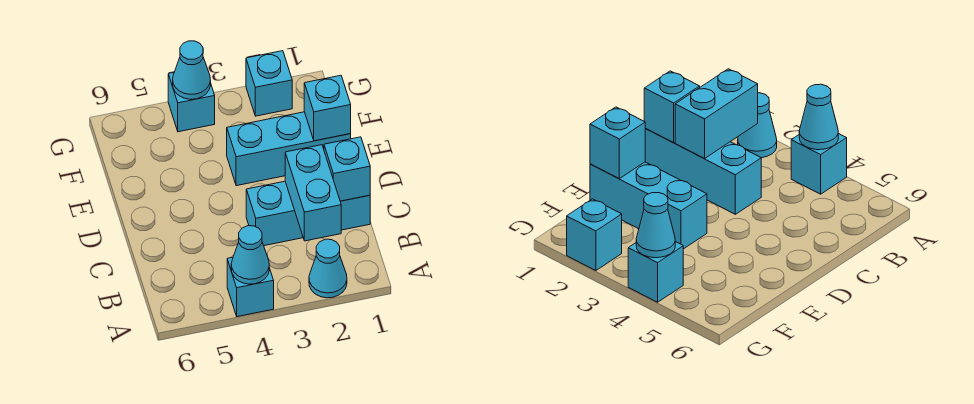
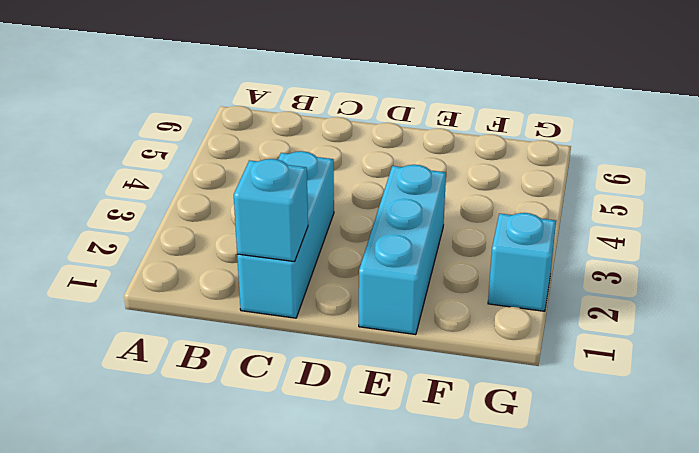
none -> cyan 1x1 cone [309,239,347,298]
none -> cyan 1x1 brick [227,257,274,317]

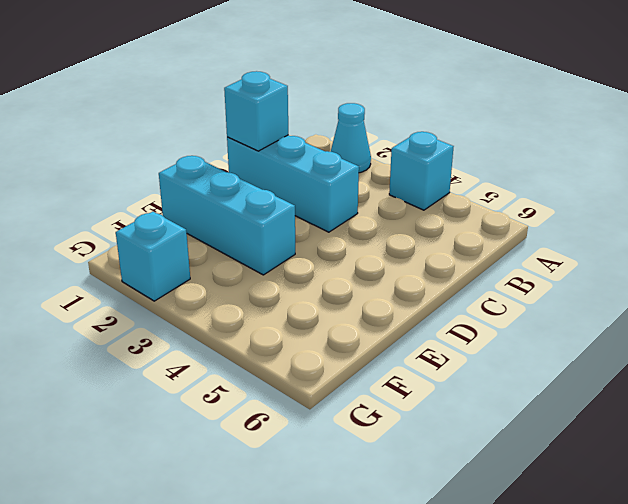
none -> cyan 1x1 brick [168,73,215,132]
none -> cyan 1x1 cone [231,226,269,284]

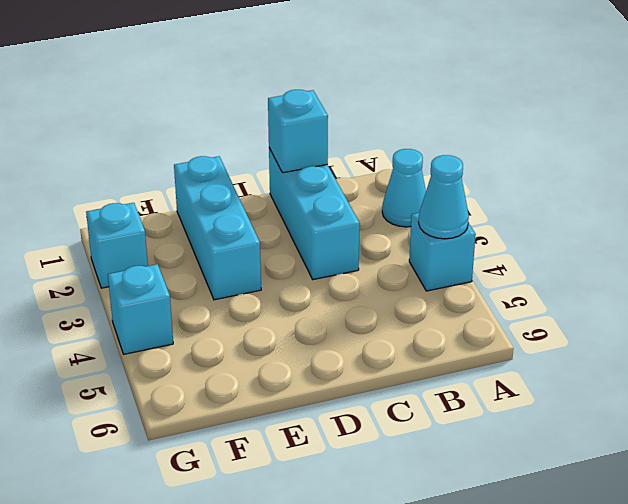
none -> cyan 1x2 brick [285,145,341,241]
none -> cyan 1x1 brick [304,75,351,141]

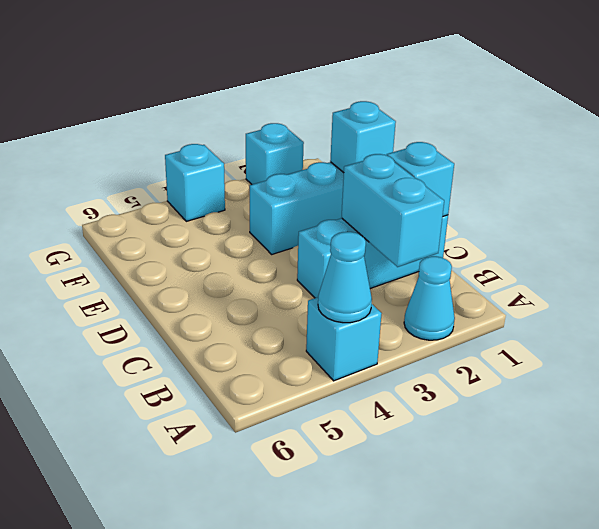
none -> cyan 1x1 cone [173,41,211,99]

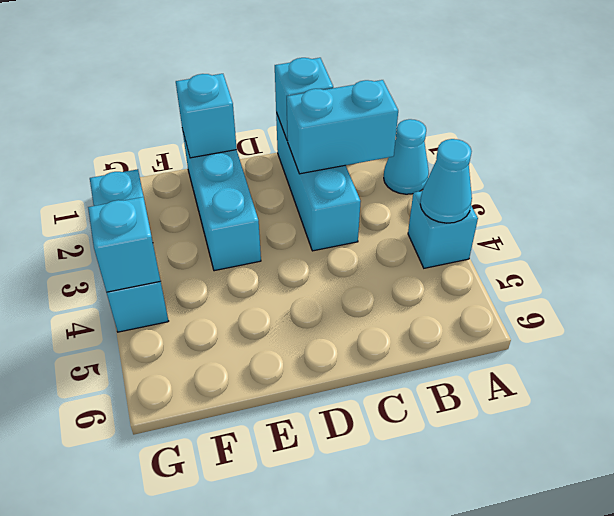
cyan 1x1 brick [88,197,160,292] -> cyan 1x1 cone [173,41,211,99]

